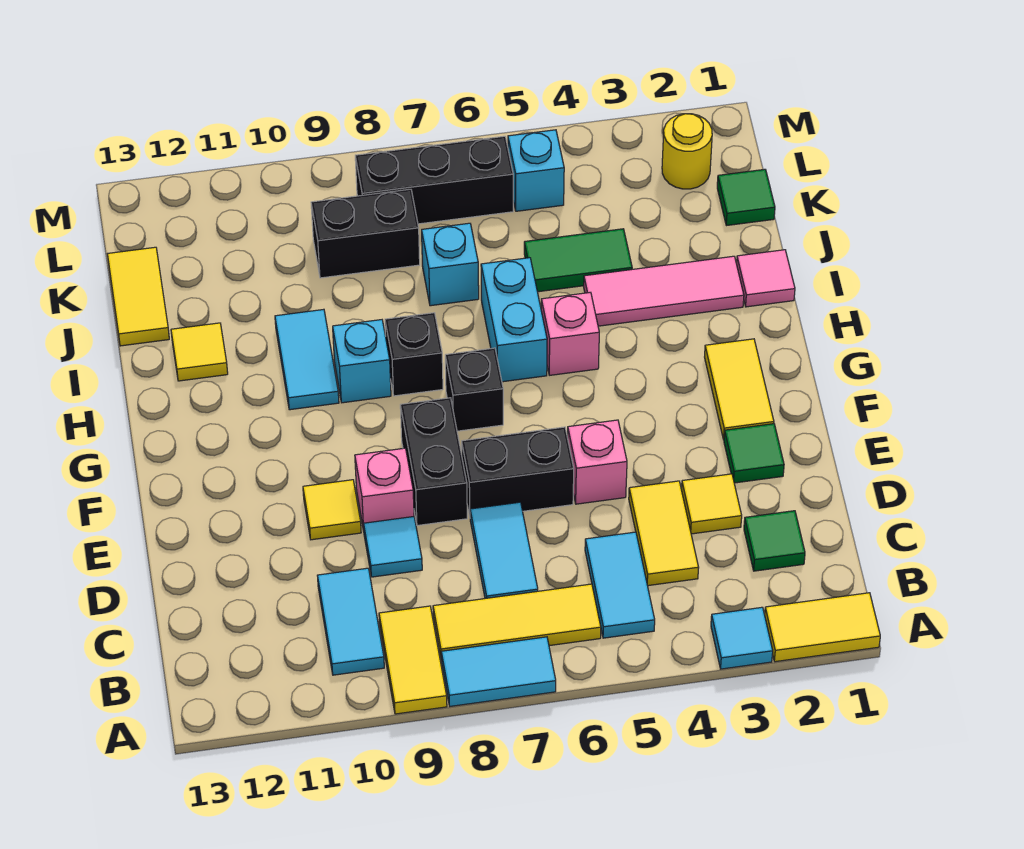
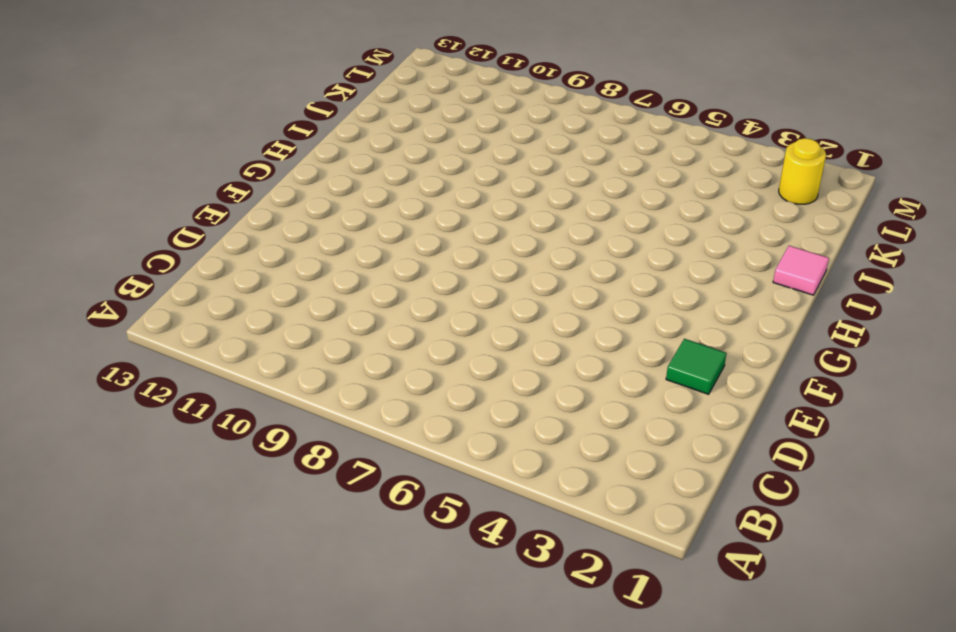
none -> yellow 1x2 tile [765,593,880,662]
none -> cyan 1x1 tile [711,607,773,669]
none -> cyan 1x2 tile [441,637,556,706]
none -> yellow 1x2 tile [379,606,447,714]

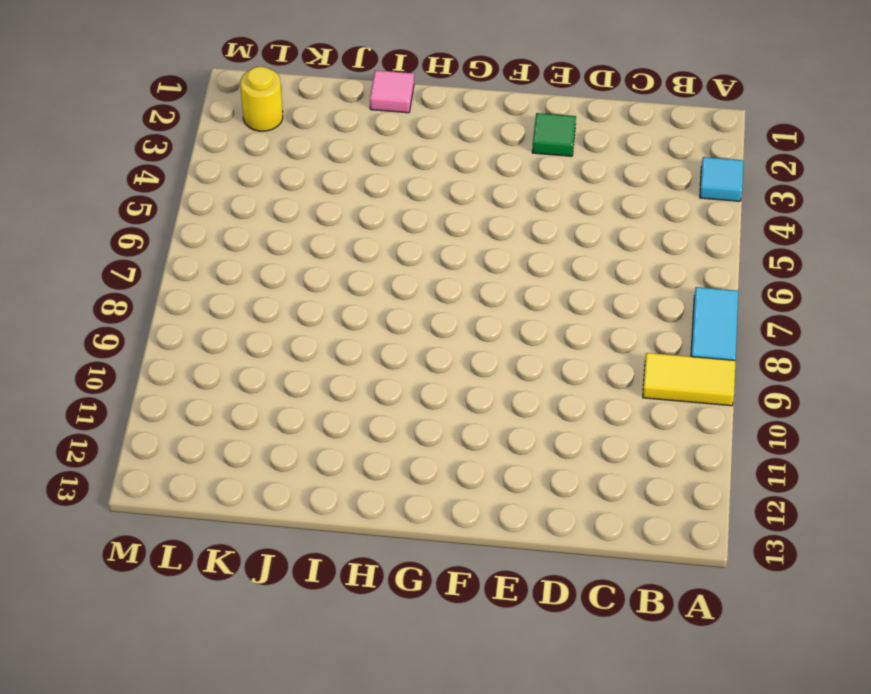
none -> yellow 1x2 tile [765,593,880,662]
none -> cyan 1x2 tile [585,532,655,638]
none -> yellow 1x3 tile [433,584,601,660]
none -> cyan 1x2 tile [317,568,384,675]

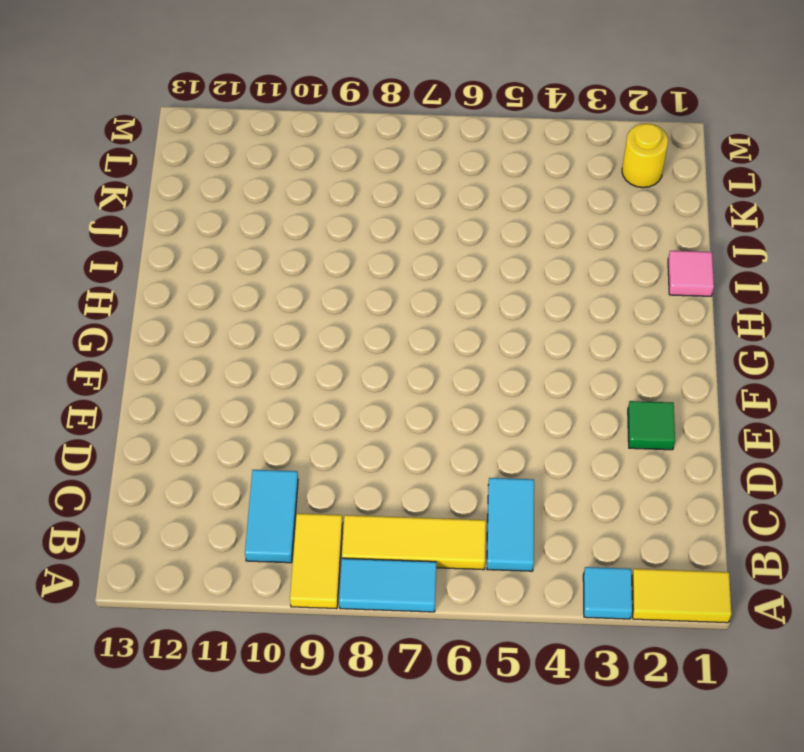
none -> green 1x1 tile [744,511,805,571]
none -> yellow 1x2 tile [629,481,699,586]
none -> cyan 1x2 tile [470,502,538,598]
none -> yellow 1x1 tile [681,474,742,534]

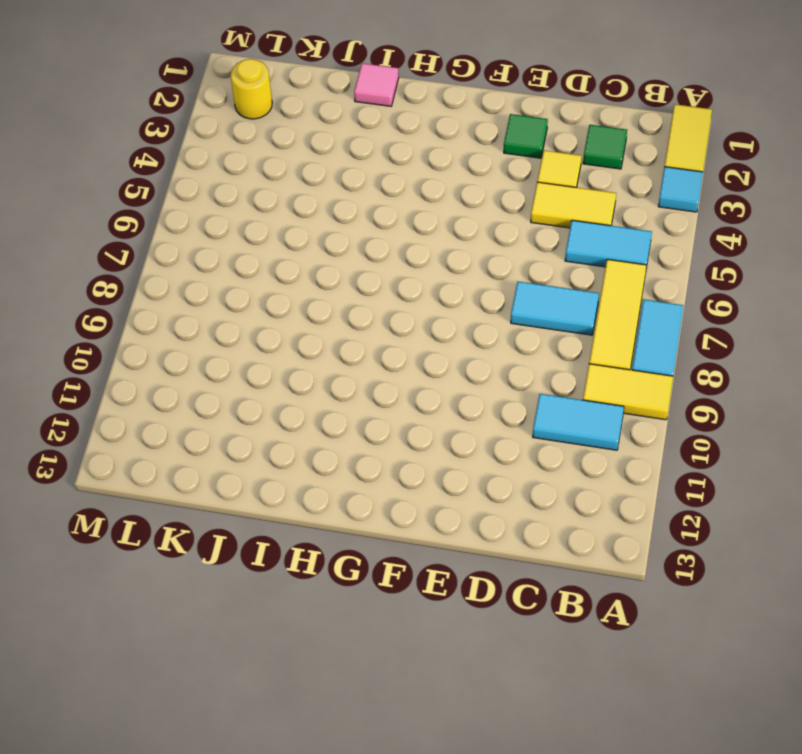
none -> cyan 1x1 tile [364,517,422,577]
none -> pink 1x1 brick [568,420,627,504]
none -> black 1x2 brick [462,427,574,516]
none -> black 1x2 brick [400,398,467,526]

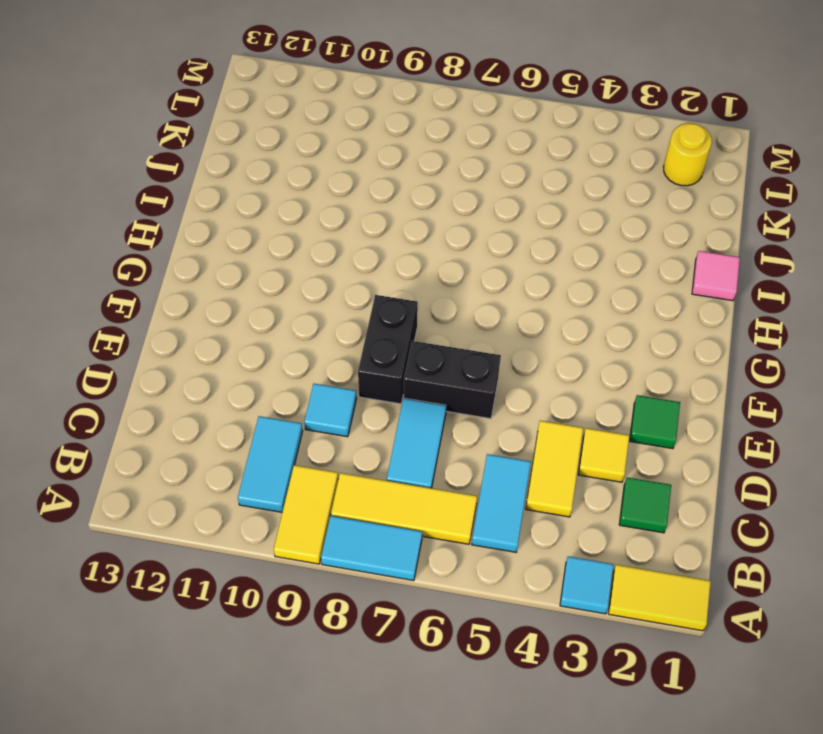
none -> pink 1x1 brick [568,420,627,504]
none -> pink 1x1 brick [355,448,414,531]
none -> yellow 1x1 tile [303,480,361,540]
none -> yellow 1x2 tile [705,339,774,440]

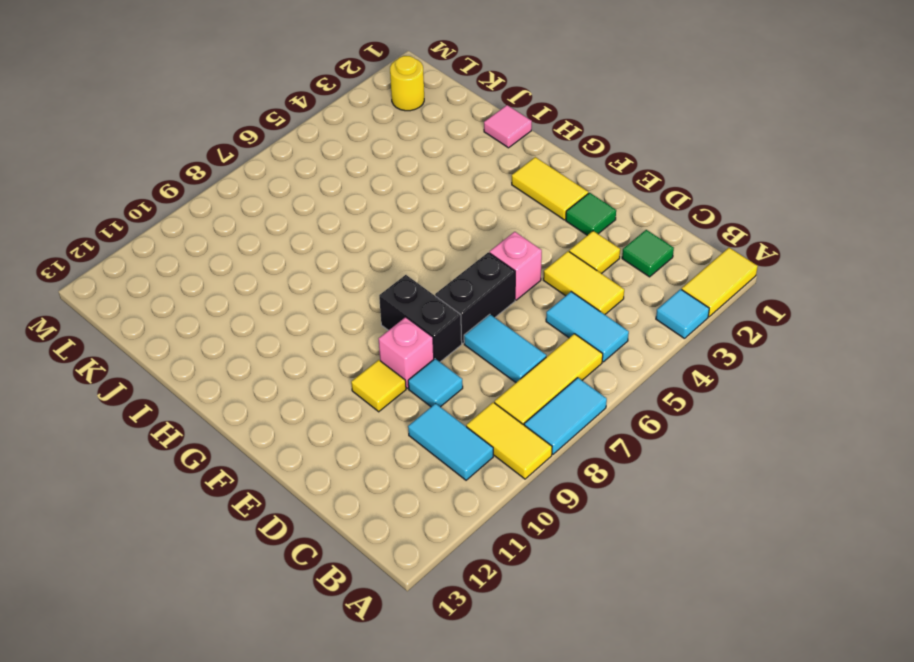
none -> black 1x1 brick [445,348,503,431]
none -> pink 1x1 brick [541,292,599,375]
none -> cyan 1x2 brick [481,258,547,382]
none -> black 1x1 brick [385,313,443,396]

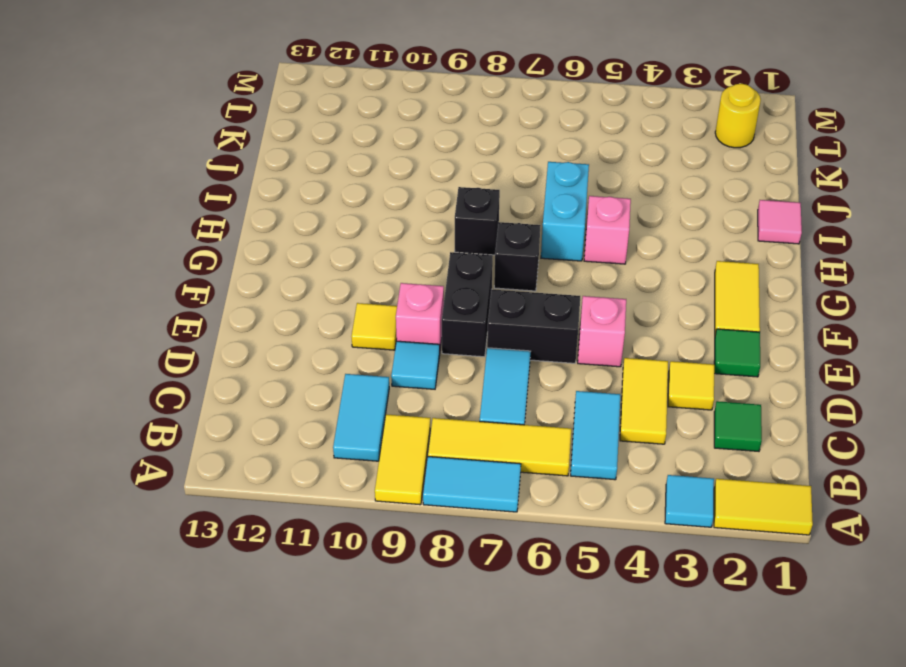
none -> cyan 1x1 brick [333,320,391,403]
none -> cyan 1x2 tile [275,309,339,410]
none -> pink 1x3 tile [584,256,744,326]
none -> yellow 1x1 tile [171,323,228,381]

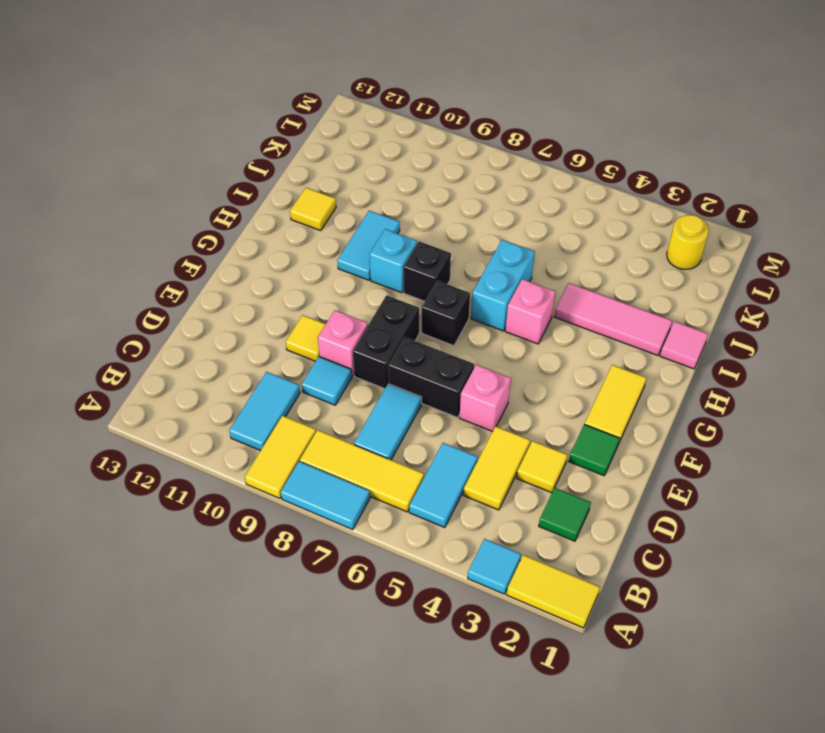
none -> green 1x2 tile [524,229,632,292]
none -> cyan 1x1 brick [422,223,479,306]
none -> yellow 1x2 tile [108,247,169,346]
none -> green 1x1 tile [717,169,775,226]

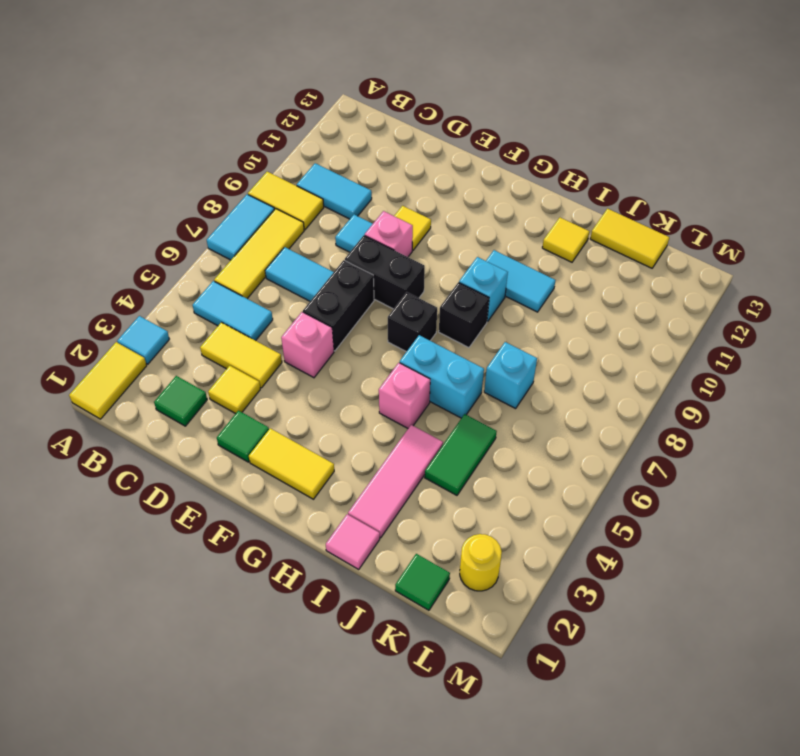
none -> black 1x2 brick [311,189,420,278]
none -> cyan 1x1 brick [508,130,564,211]
none -> black 1x3 brick [355,136,513,224]

